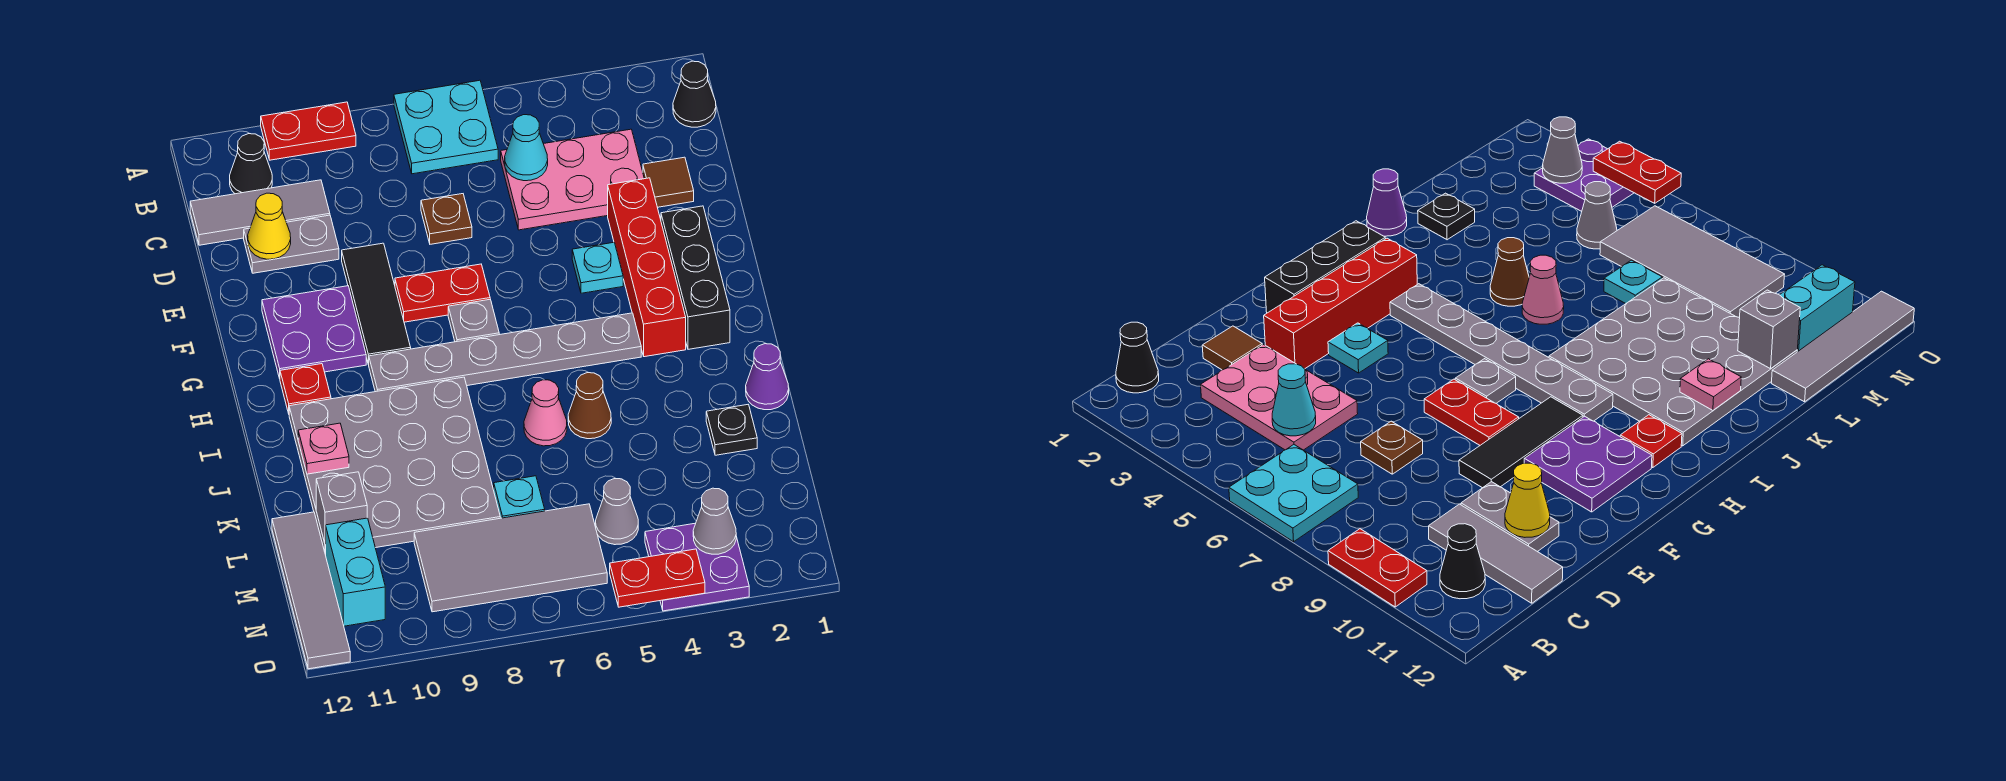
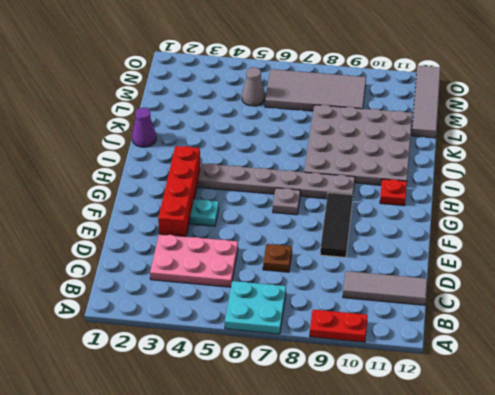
none -> black 1x1 cone [673,61,716,127]
none -> black 1x1 cone [230,134,272,194]
none -> brown 1x1 tile [643,157,694,207]
none -> grey 1x2 plate [244,215,339,273]

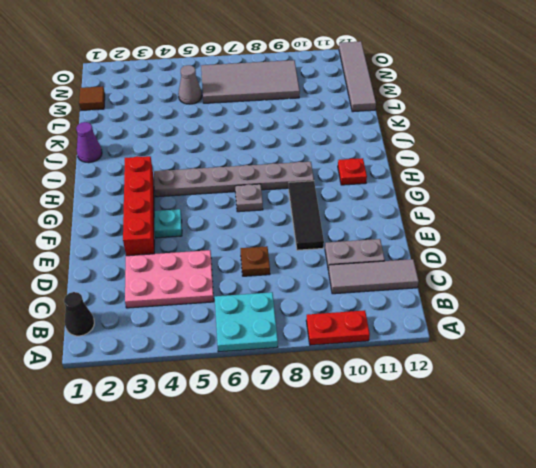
brown 1x1 tile [79,87,105,110] -> brown 1x1 tile moved to [643,157,694,207]
none -> black 1x1 cone [230,134,272,194]
none -> black 1x3 brick [661,206,730,349]
none -> red 1x2 plate [395,264,490,322]
none -> purple 2x2 plate [262,286,366,378]

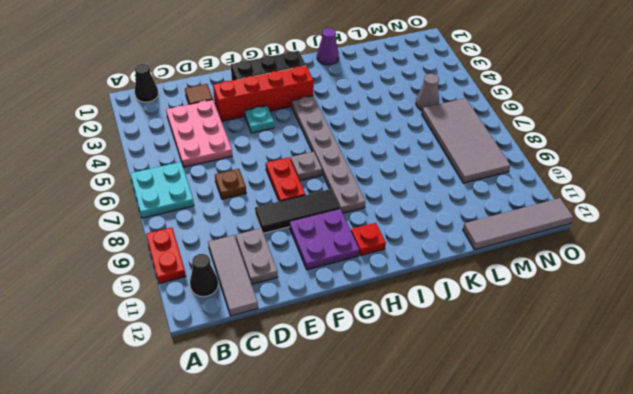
none -> grey 4x4 plate [289,377,500,555]
none -> brown 1x1 cone [568,373,611,439]
none -> pink 1x1 cone [524,380,567,446]
none -> black 1x1 plate [706,405,757,455]

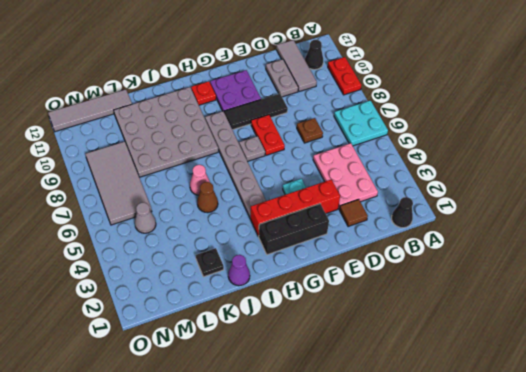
none -> cyan 1x1 plate [494,476,545,518]
none -> cyan 1x2 brick [326,518,385,626]
none -> purple 2x2 plate [645,523,749,611]
none -> cyan 1x1 cone [505,115,548,181]

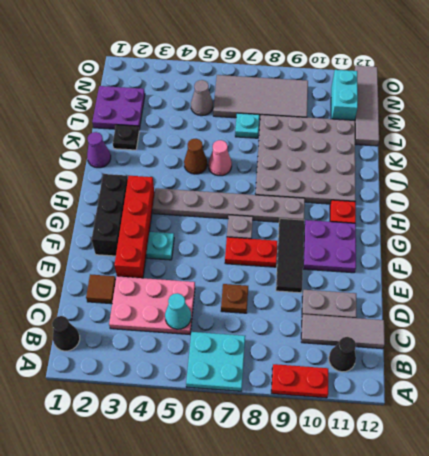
purple 2x2 plate [92,86,145,130] -> purple 2x2 plate moved to [645,523,749,611]
none -> yellow 1x1 cone [248,193,291,259]
none -> pink 1x1 plate [298,423,349,474]
none -> grey 1x1 brick [316,472,367,545]
none -> grey 1x1 cone [693,488,736,554]

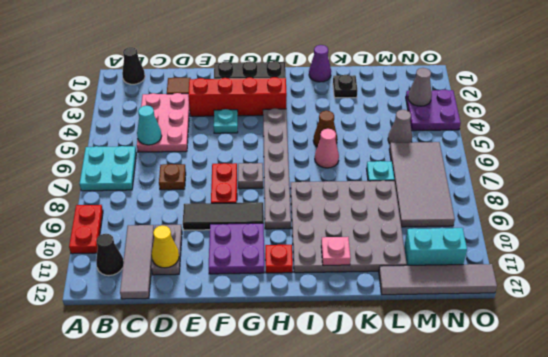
none -> grey 1x1 brick [316,472,367,545]
none -> red 1x2 plate [610,549,705,607]

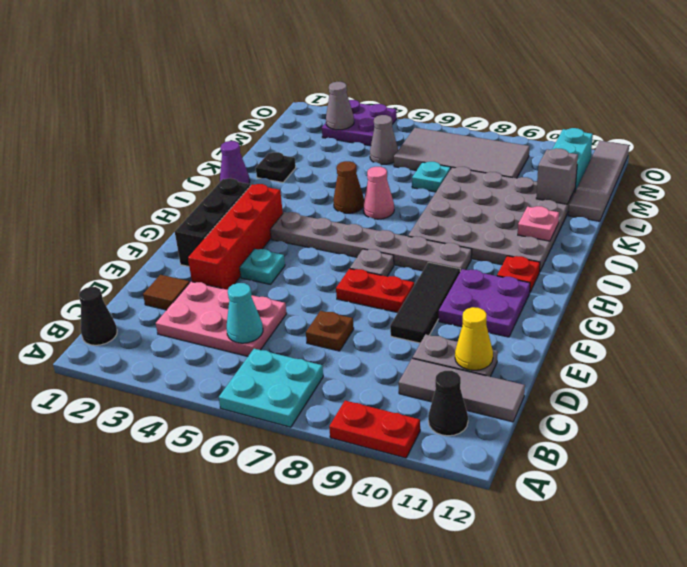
none -> red 1x2 plate [610,549,705,607]

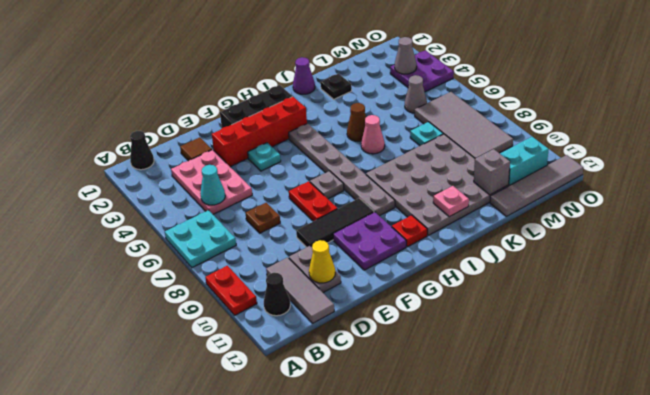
none -> red 1x2 plate [610,549,705,607]

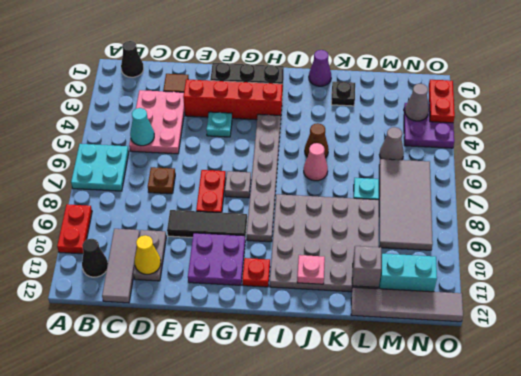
red 1x2 plate [429,80,455,123] -> red 1x2 plate moved to [610,549,705,607]

